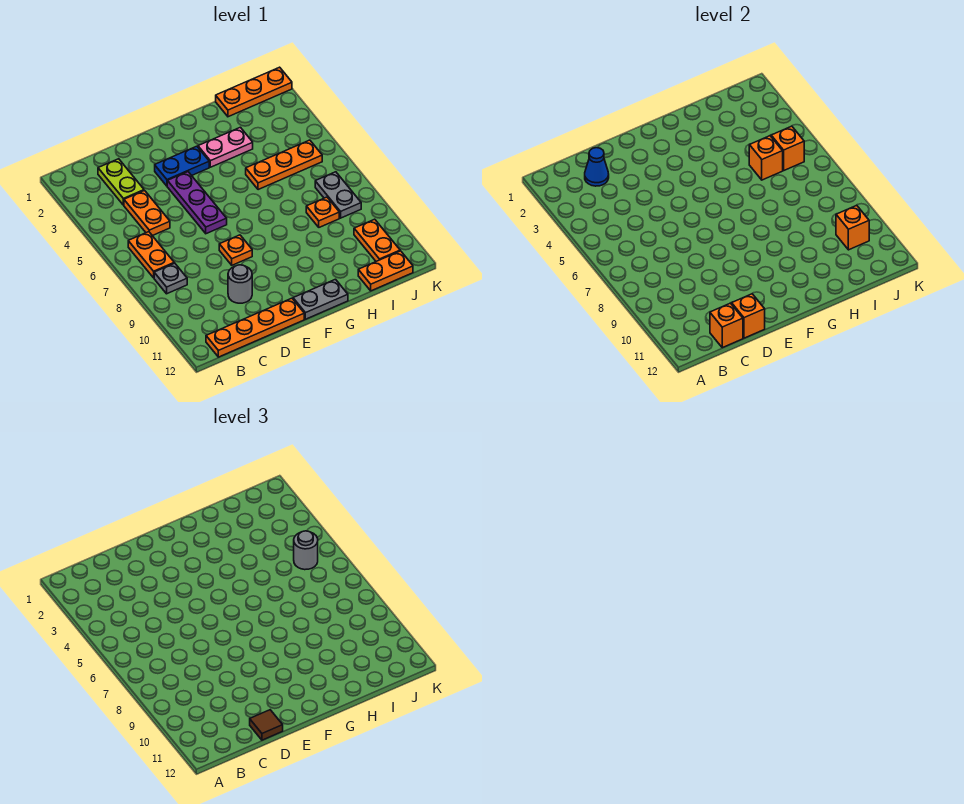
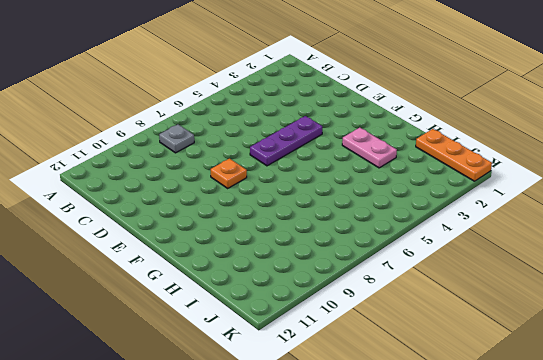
none -> orange 1x2 plate [128,232,174,278]
none -> orange 1x4 plate [206,298,304,357]
none -> lime 1x2 plate [98,159,144,205]

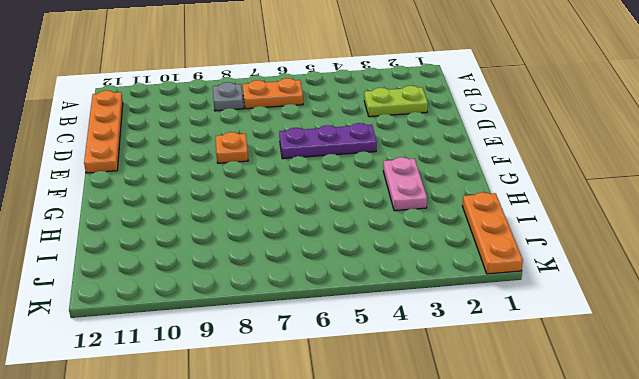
none -> orange 1x2 plate [124,191,170,236]
none -> grey 1x1 round brick [228,265,252,303]
none -> blue 1x2 plate [155,146,209,186]

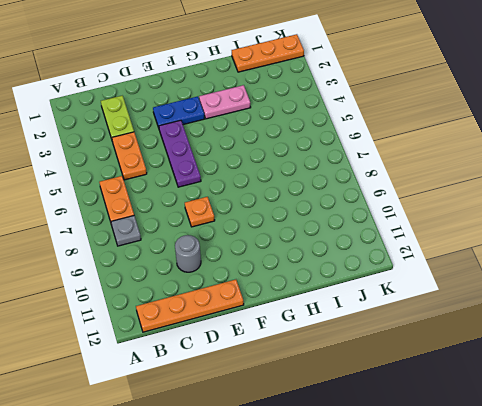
none -> grey 1x2 plate [293,279,348,319]
none -> orange 1x3 plate [246,140,322,190]
none -> orange 1x1 plate [306,197,339,227]

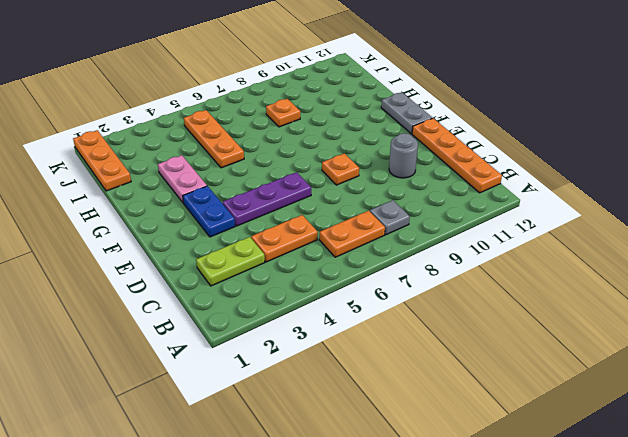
none -> orange 1x2 plate [358,251,413,291]
none -> grey 1x2 plate [315,172,361,218]
none -> orange 1x2 plate [354,219,400,261]

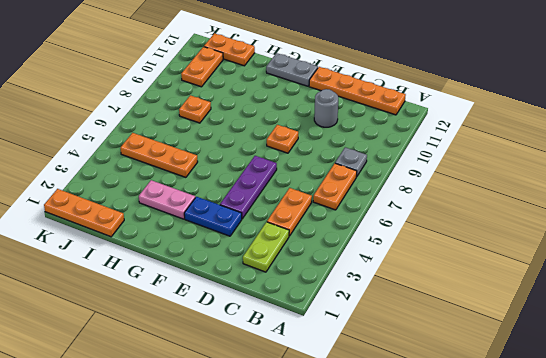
none -> grey 1x2 plate [315,172,361,218]
none -> blue 1x1 cone [585,148,609,186]
none -> orange 1x1 brick [710,303,743,348]

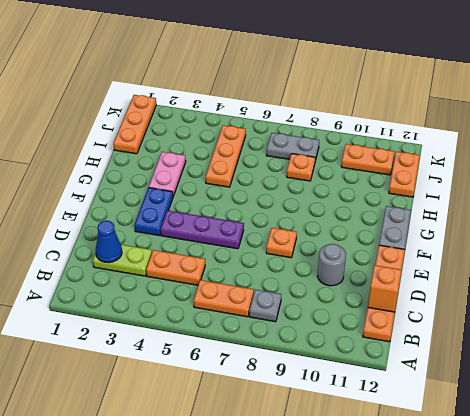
none -> orange 1x1 brick [732,294,765,338]
none -> orange 1x1 brick [749,136,783,180]
none -> orange 1x1 brick [771,126,804,170]

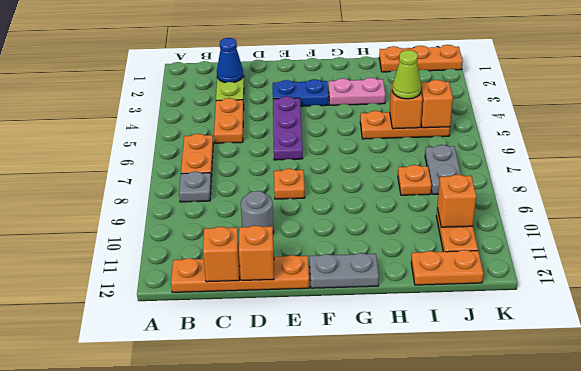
lime 1x1 cone [392,50,421,99] -> none
none -> brown 1x1 tile [250,710,283,740]
none -> grey 1x1 round brick [294,531,318,570]

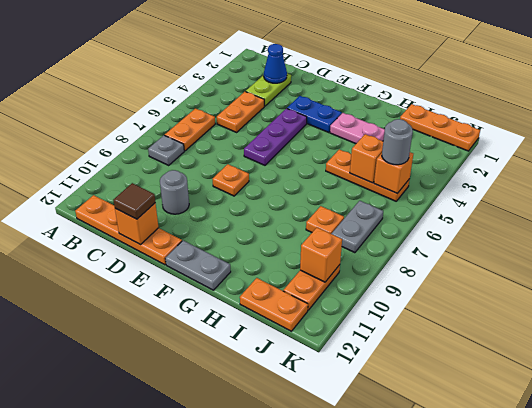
none -> orange 1x1 brick [710,303,743,348]

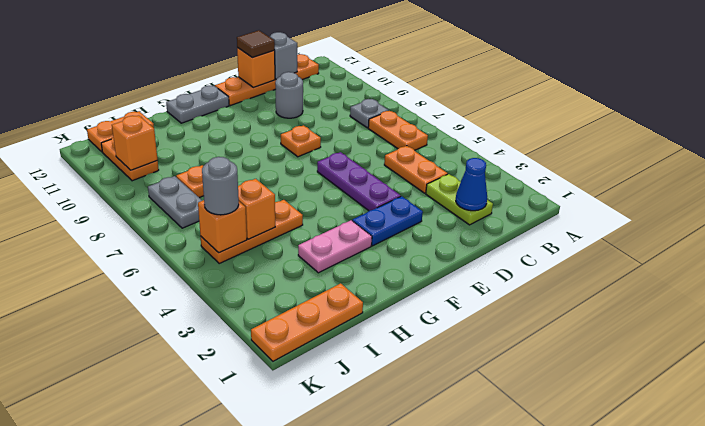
grey 1x1 brick [270,32,297,79] -> orange 1x1 brick [710,303,743,348]

